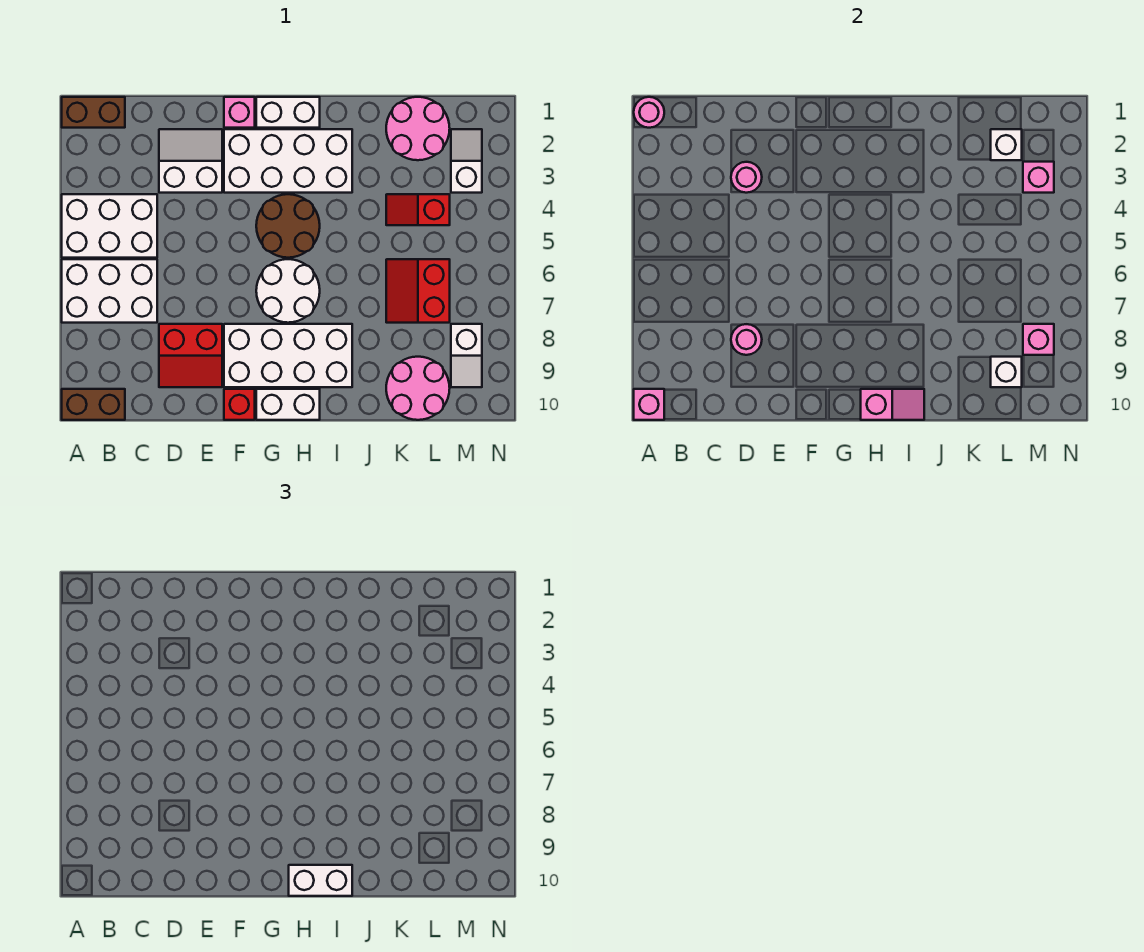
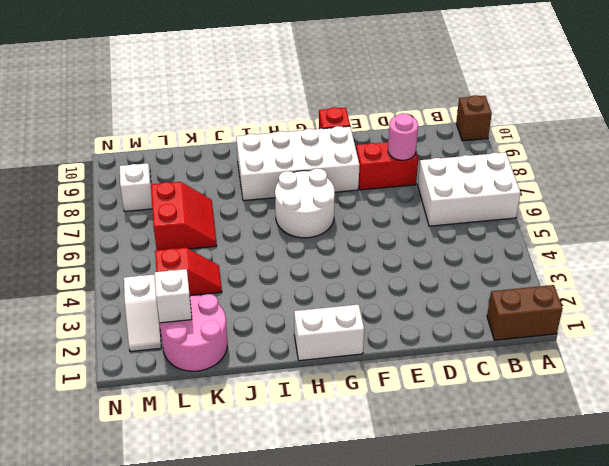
brown 1x1 brick [456,95,492,141] -> brown 1x2 brick [62,389,125,420]
none -> white 2x3 brick [62,194,157,258]
none -> white 2x2 slope [159,129,222,193]
none -> pink 1x1 brick [224,97,255,128]
none -> white 2x4 brick [224,129,352,193]

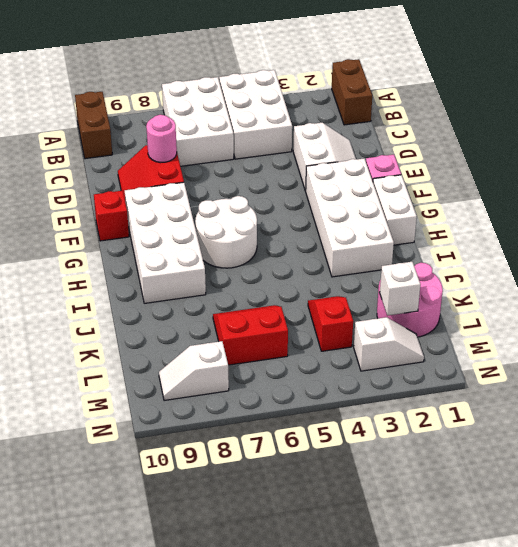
none -> brown 2x2 round brick [256,194,320,258]
none -> white 1x2 brick [256,389,320,420]
none -> pink 2x2 round brick [386,357,450,420]
none -> pink 1x1 round brick [634,97,664,128]

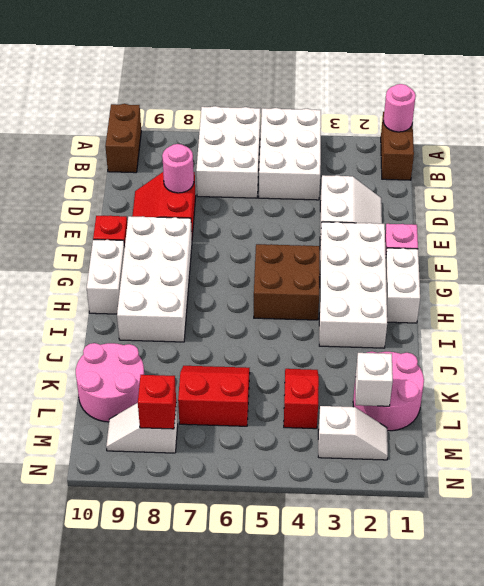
brown 2x2 brick [254,244,320,320] -> brown 2x2 round brick [256,194,320,258]
red 1x1 brick [138,375,176,429] -> pink 1x1 brick [1023,324,1054,355]
none -> white 2x2 round brick [256,259,320,323]
none -> pink 1x1 brick [634,389,664,420]
none -> pink 1x1 round brick [731,162,762,193]
none -> pink 1x2 slope [861,389,924,420]

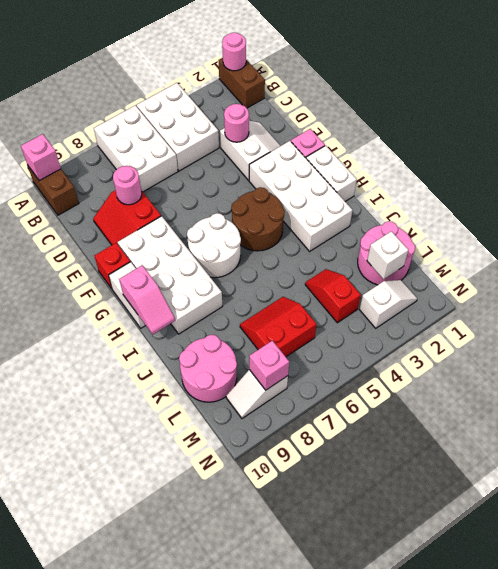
none -> white 1x1 brick [991,357,1022,387]
none -> pink 1x1 brick [1023,162,1054,193]
none -> white 1x2 brick [289,865,352,896]

